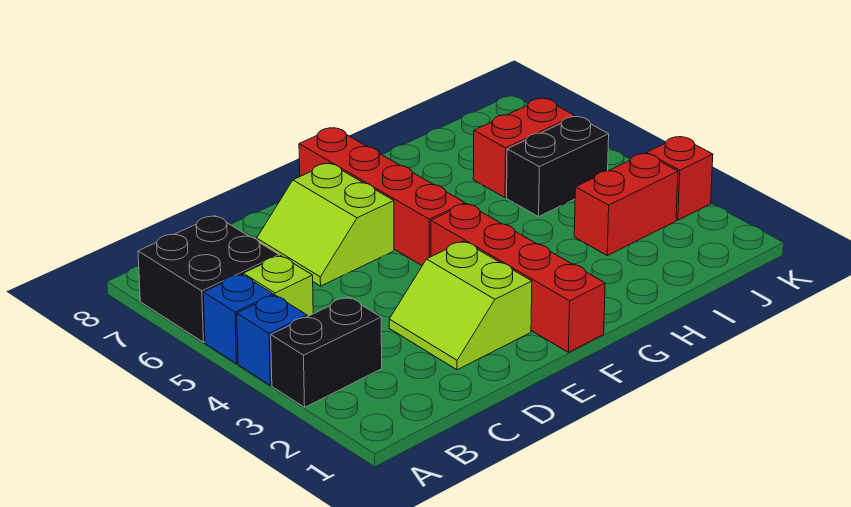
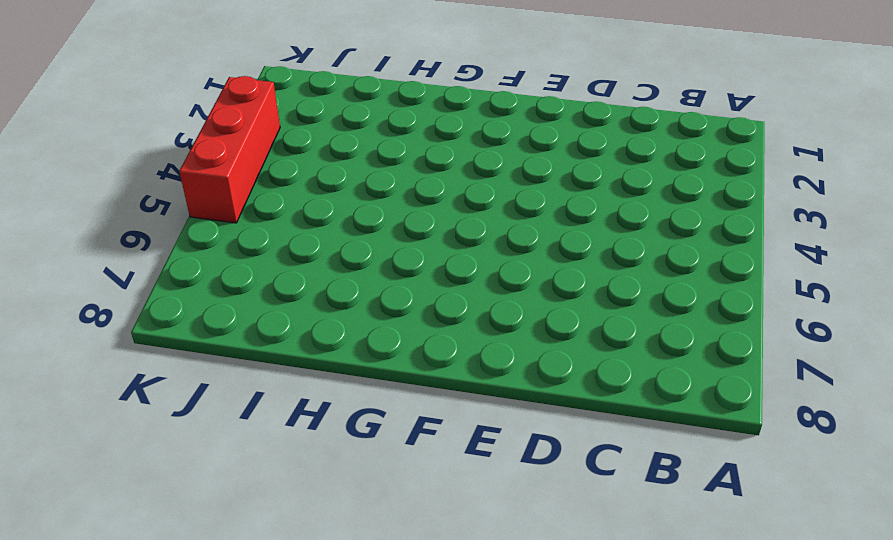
red 1x3 brick [179,76,280,223] -> red 1x1 brick [646,137,713,220]
none -> black 1x2 brick [271,297,382,407]
none -> blue 1x1 brick [237,295,307,385]
none -> blue 1x1 brick [203,274,273,364]

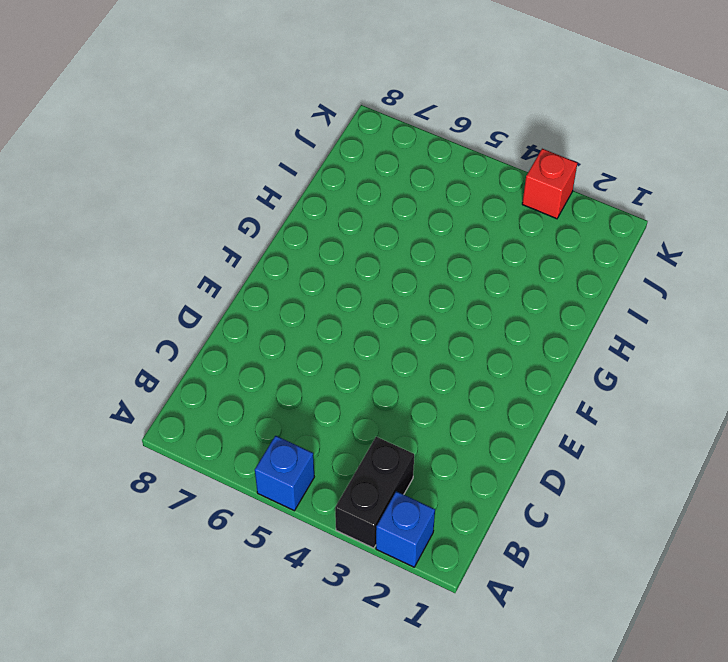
blue 1x1 brick [376,491,435,567] -> blue 1x1 brick moved to [237,295,307,385]
none -> black 2x2 brick [138,216,279,342]
none -> lime 1x1 brick [243,256,313,317]
none -> lime 2x2 slope [389,241,532,370]

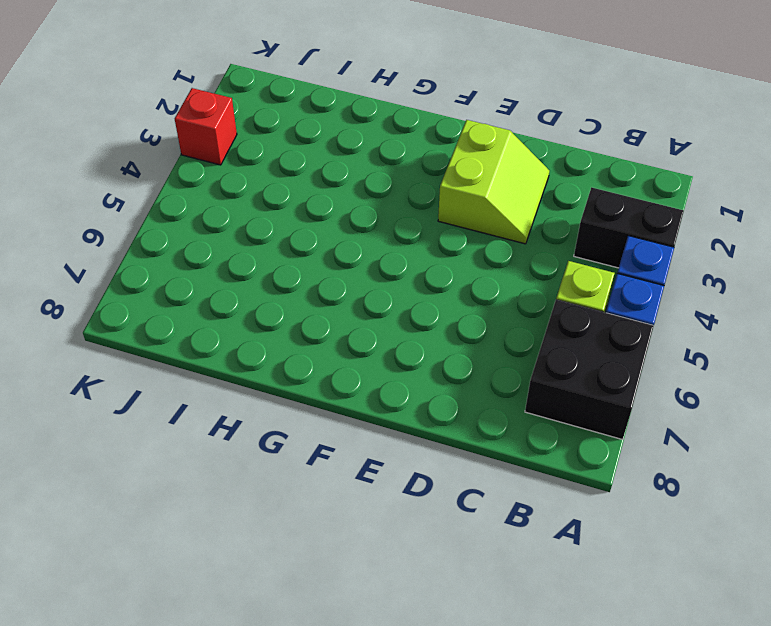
none -> lime 2x2 slope [257,163,394,286]
none -> red 1x4 brick [431,203,605,352]
none -> red 1x4 brick [299,128,465,266]

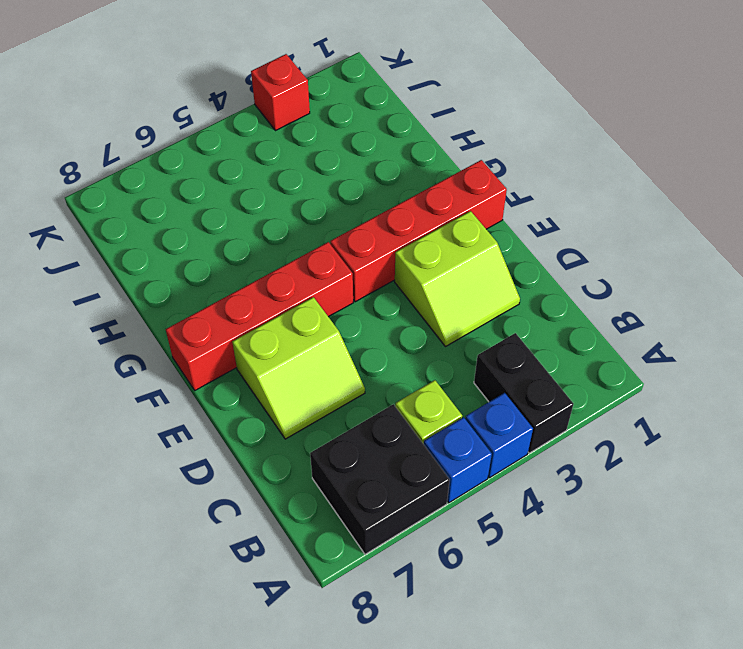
none -> red 1x2 brick [574,154,678,256]
none -> black 1x2 brick [507,117,609,217]
none -> red 1x2 brick [473,98,575,198]

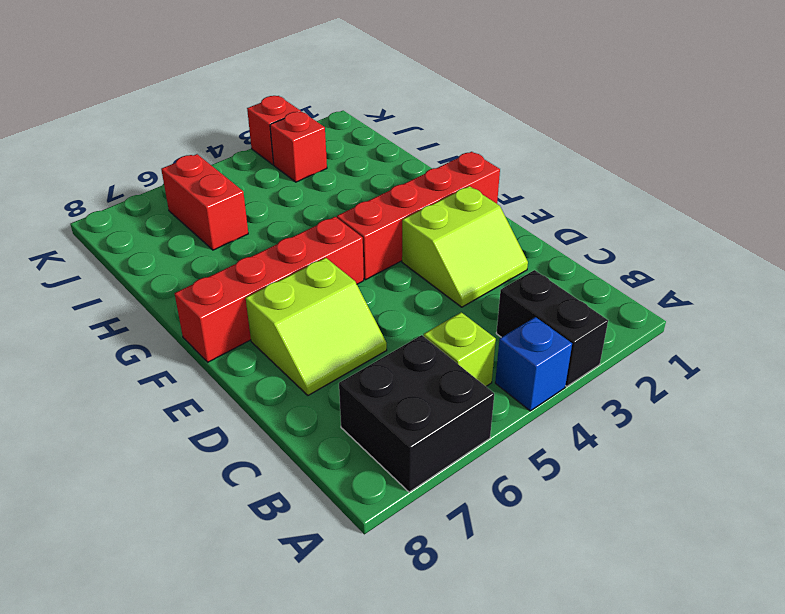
red 1x1 brick [270,112,327,182] -> red 1x2 brick [574,154,678,256]
none -> blue 1x1 brick [203,274,273,364]
none -> black 1x2 brick [507,117,609,217]

